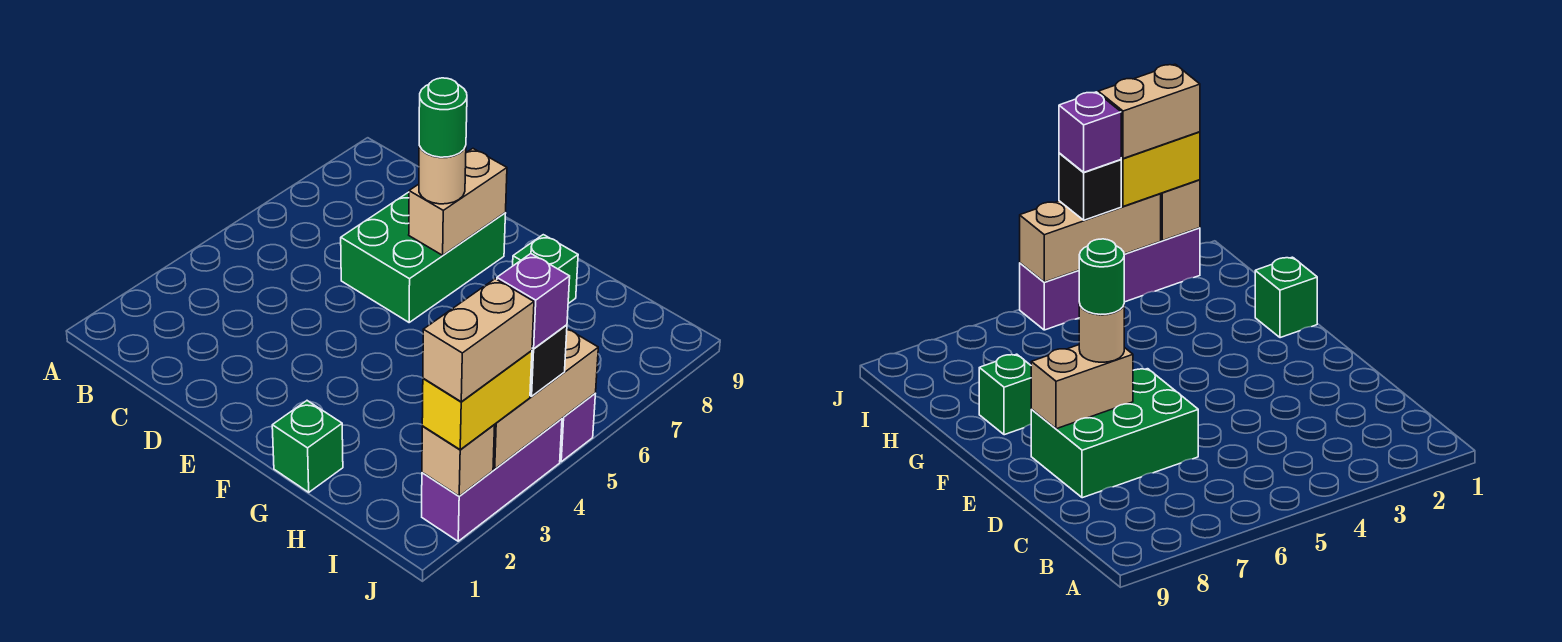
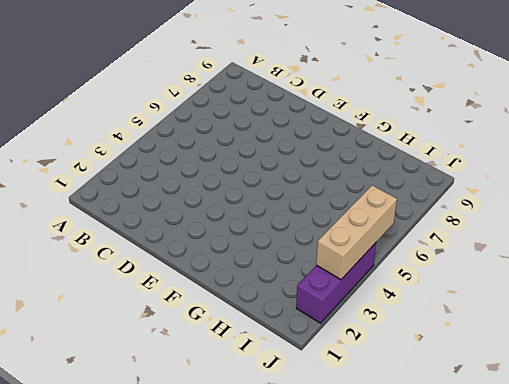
none -> green 2x3 brick [341,192,506,322]
none -> green 1x1 brick [272,401,343,492]
none -> green 1x1 brick [513,235,578,304]

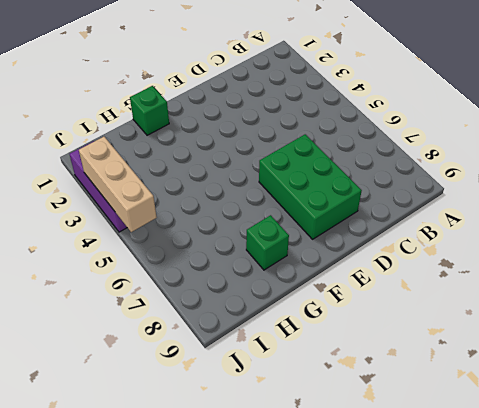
none -> purple 1x1 brick [560,394,595,462]
none -> tan 1x2 brick [409,149,507,255]
none -> tan 1x1 brick [422,425,495,496]

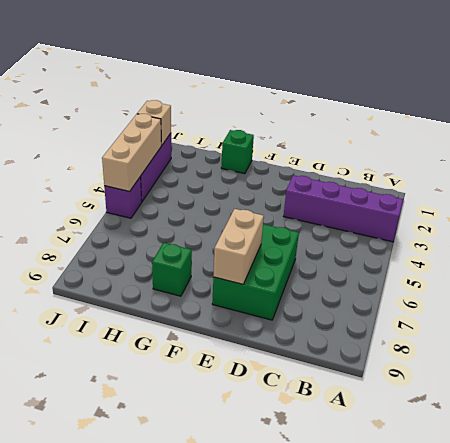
purple 1x4 brick [284,175,403,242] -> none
none -> tan 1x1 round brick [419,146,466,204]
none -> yellow 1x2 brick [422,351,532,450]
none -> black 1x1 brick [530,325,567,396]

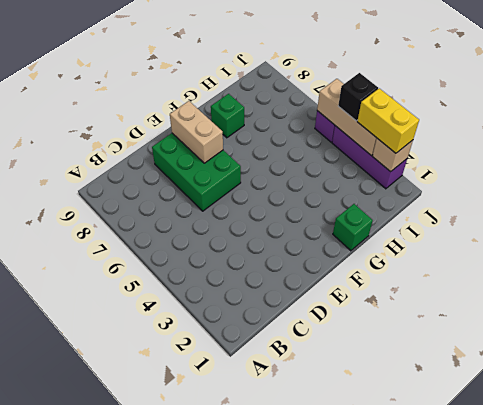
none -> tan 1x1 round brick [419,146,466,204]
none -> green 1x1 round brick [419,78,467,157]
none -> tan 1x2 brick [423,279,534,402]

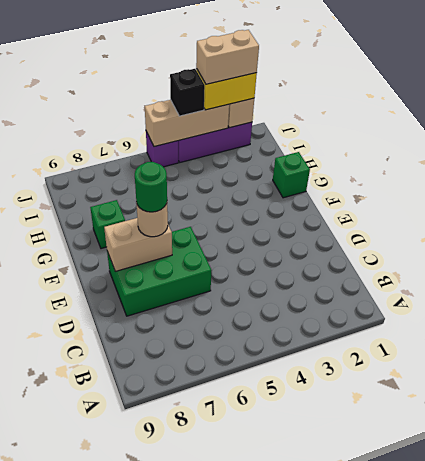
none -> purple 1x1 brick [497,254,570,349]

